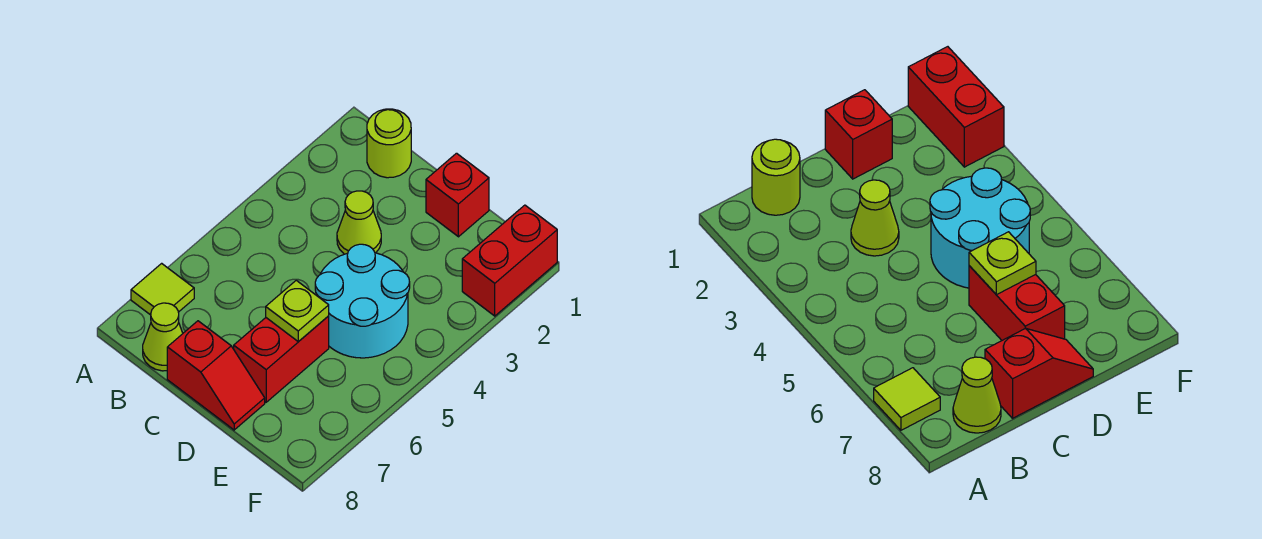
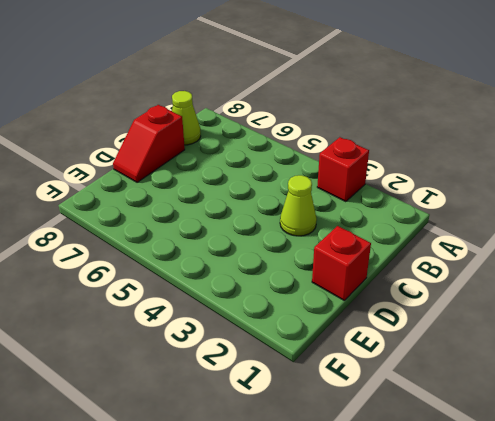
red 1x1 brick [317,137,369,202] -> none
none -> lime 1x1 tile [131,263,194,315]
none -> lime 1x1 round brick [367,109,411,178]

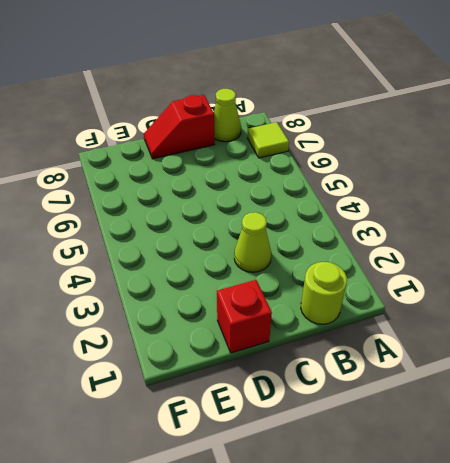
none -> cyan 2x2 round brick [315,244,410,358]
none -> red 1x2 brick [234,316,329,402]

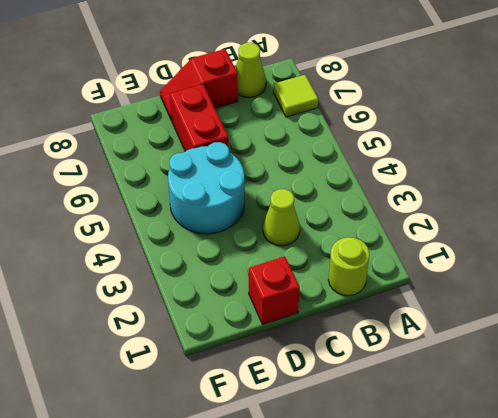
none -> red 1x2 brick [462,205,557,316]
none -> lime 1x1 plate [266,280,329,342]

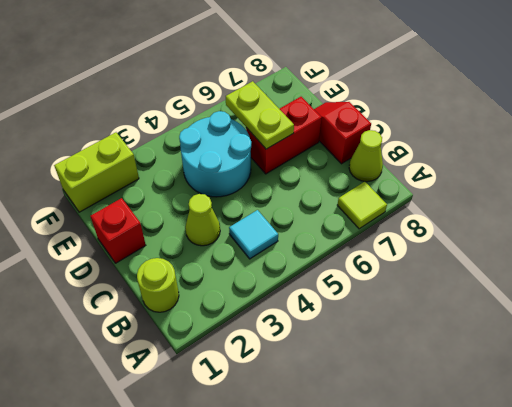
cyan 1x1 tile [229,210,278,259] -> none
lime 1x2 plate [226,81,294,149] -> lime 1x1 plate [266,280,329,342]
lime 1x2 brick [54,132,139,212] -> red 1x2 brick [462,205,557,316]

